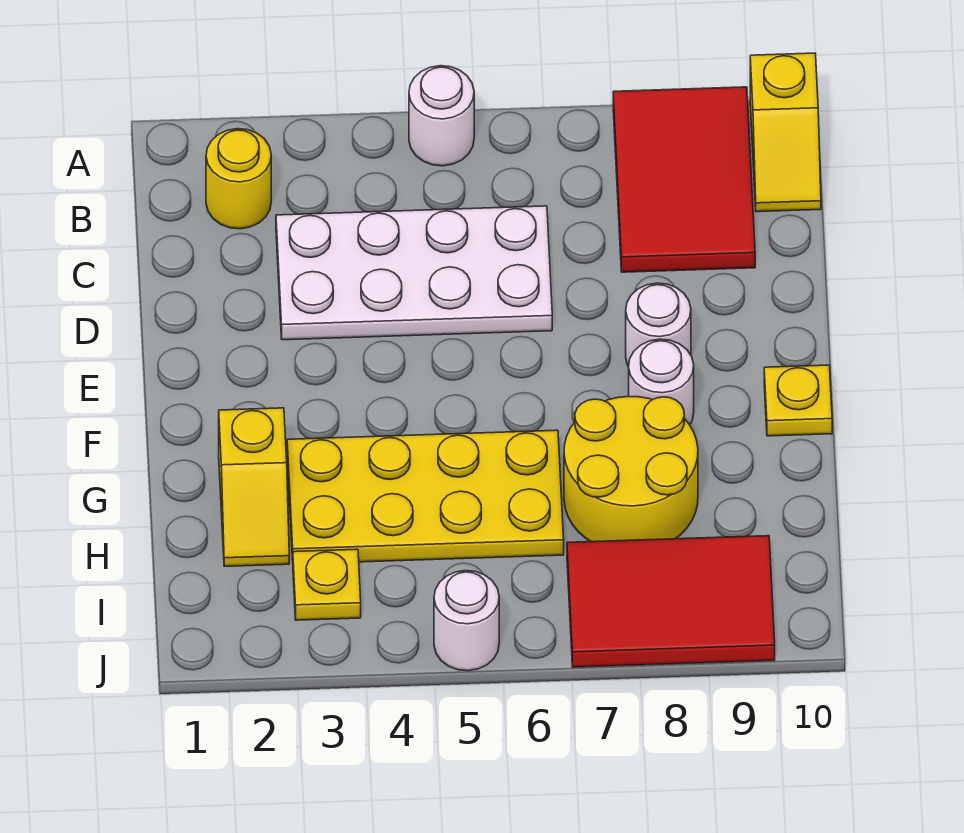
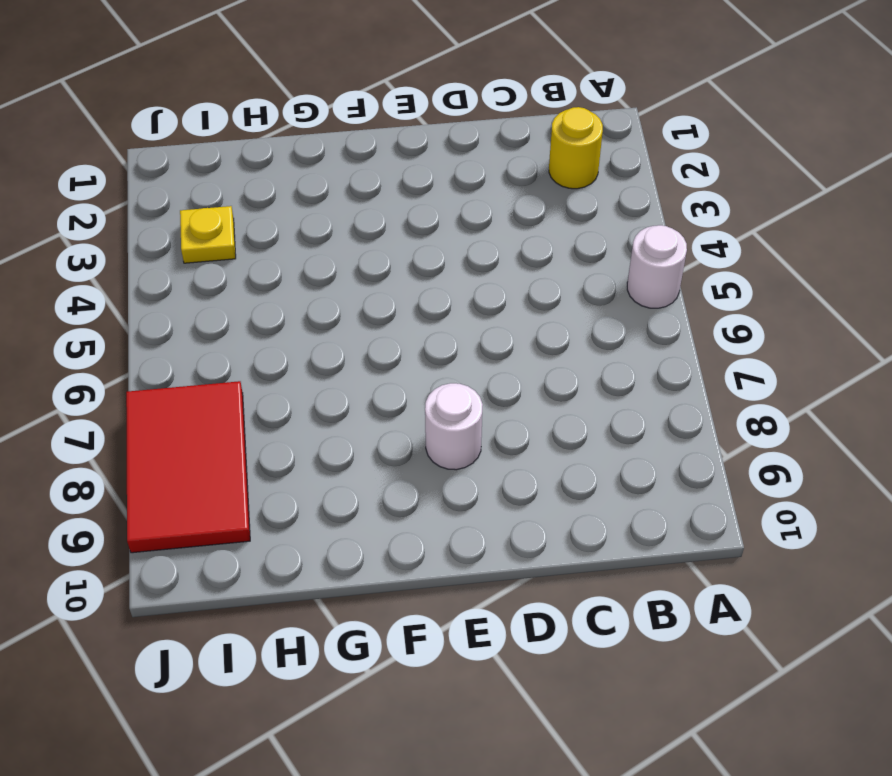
none -> red 2x3 tile [613,87,755,272]
none -> yellow 1x2 slope [750,53,821,212]
none -> white 2x4 plate [276,206,552,340]

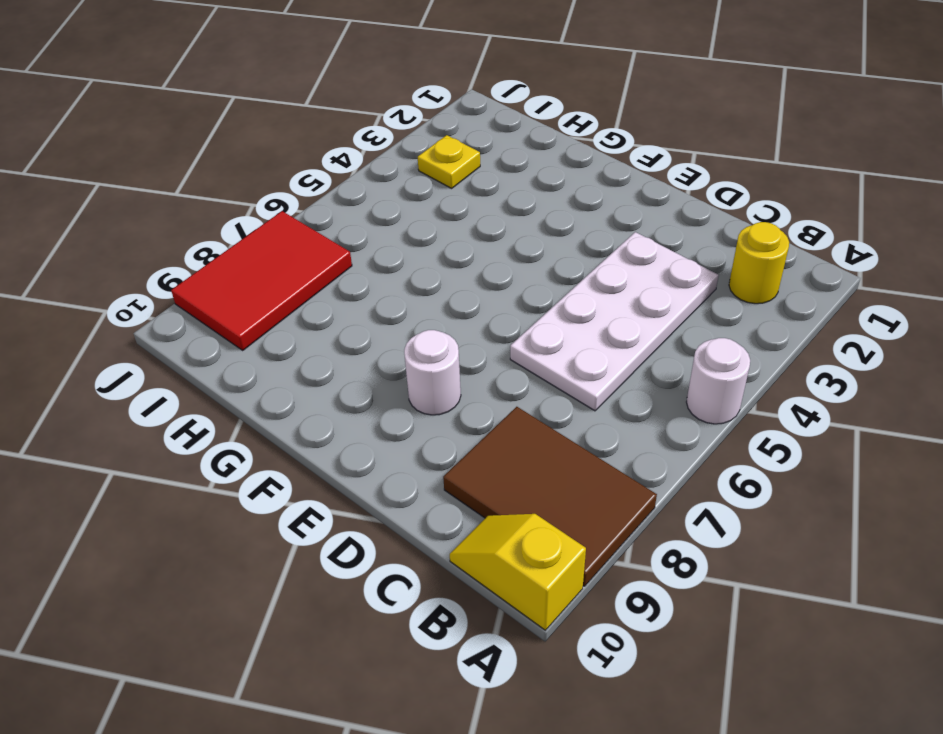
brown 2x3 tile [443,407,657,586] -> red 2x3 tile [613,87,755,272]
none -> white 1x1 round brick [629,339,694,425]
none -> yellow 1x1 plate [764,365,832,436]
none -> yellow 1x2 slope [219,408,289,566]

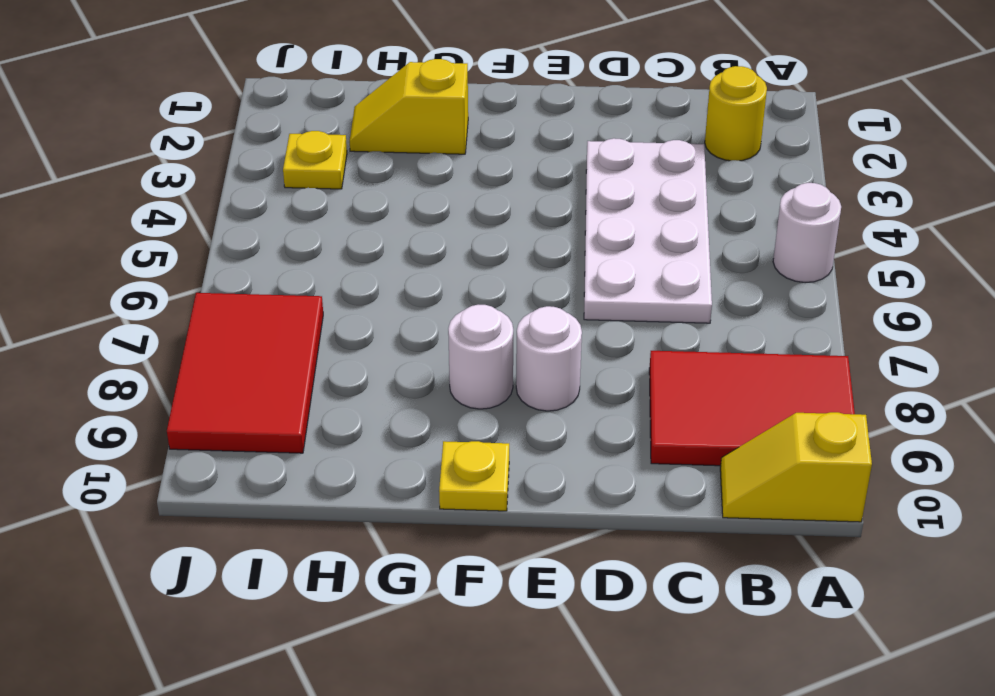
none -> yellow 2x4 plate [287,430,564,562]
none -> yellow 2x2 round brick [564,397,698,542]
none -> white 1x1 round brick [434,571,499,671]

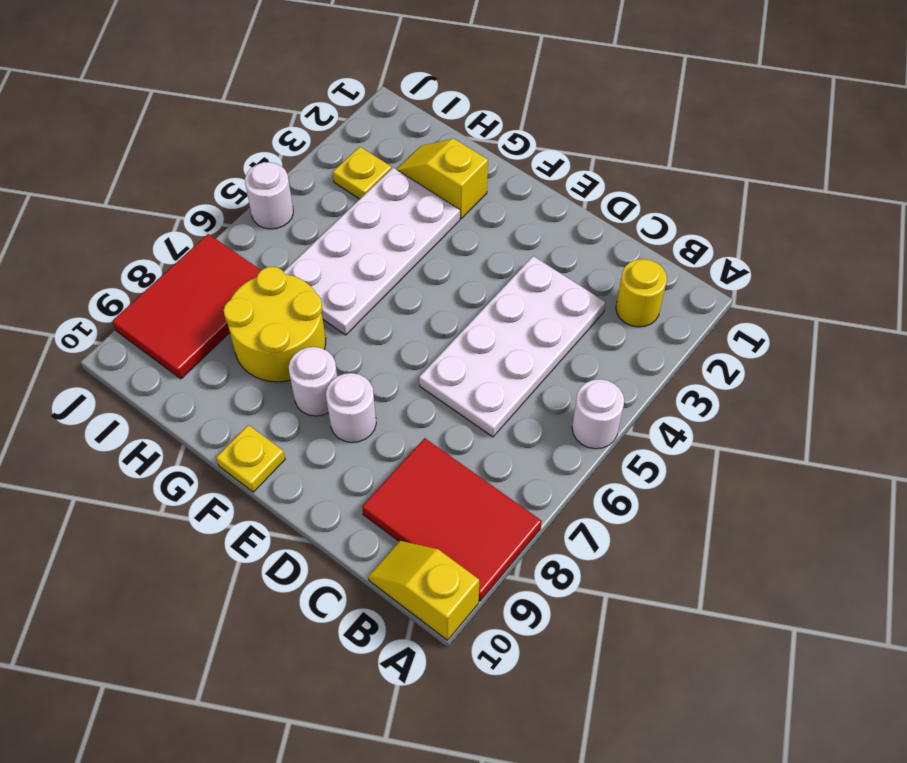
white 2x4 plate [284,168,460,335] -> yellow 2x4 plate [287,430,564,562]

